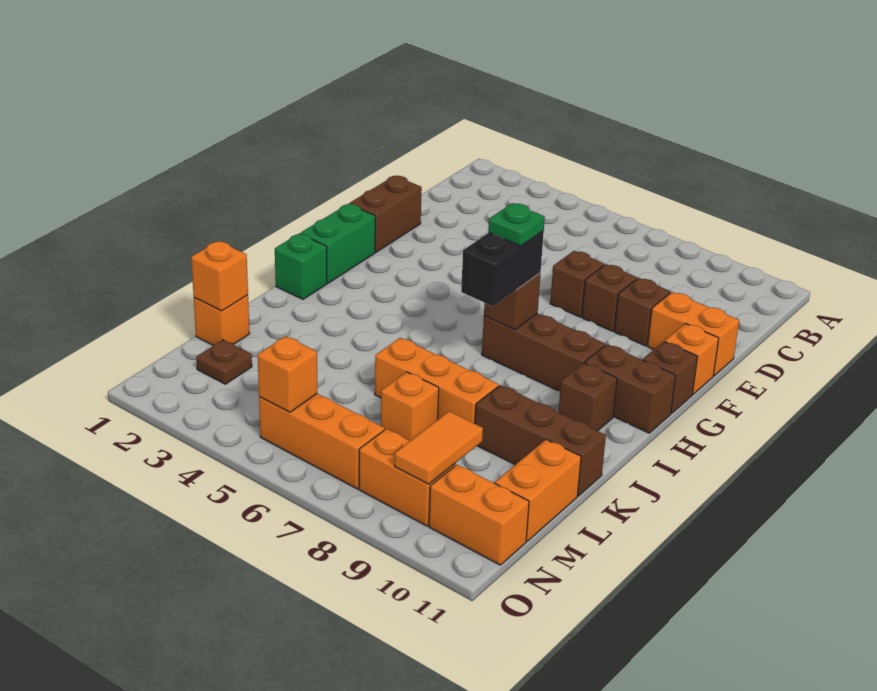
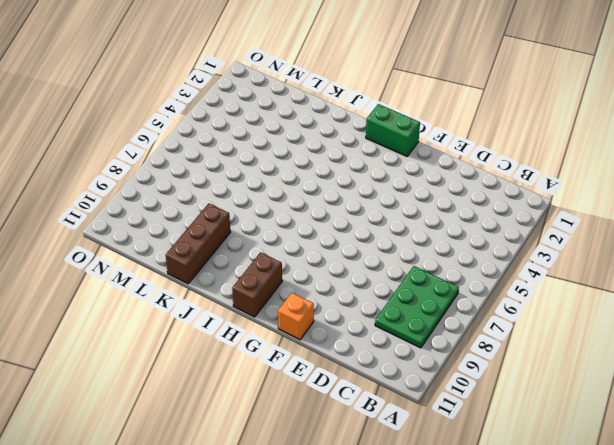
green 2x3 plate [375,266,459,348] -> none
none -> brown 1x2 brick [349,176,422,252]
none -> brown 1x1 brick [550,251,604,317]
none -> brown 1x1 brick [582,264,637,331]

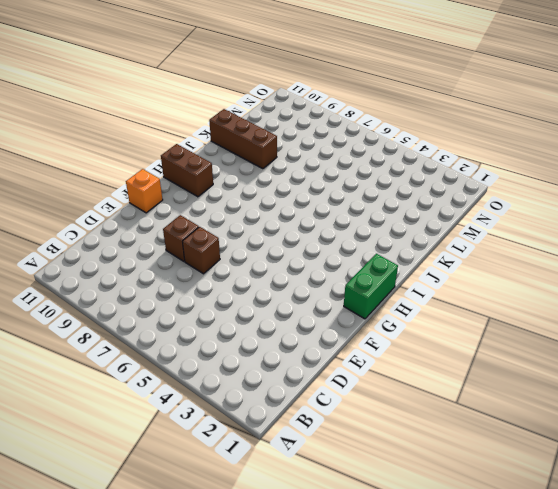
none -> brown 1x2 brick [349,176,422,252]
none -> brown 1x1 brick [614,278,670,346]
none -> orange 1x2 brick [647,292,739,376]

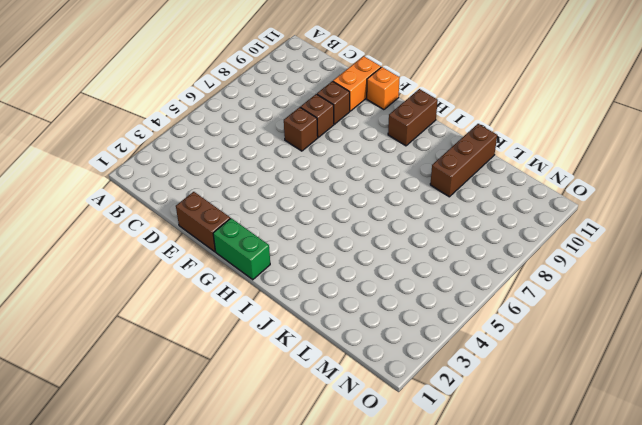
none -> brown 1x1 brick [643,342,698,414]
none -> brown 1x3 brick [482,313,605,392]
none -> green 1x1 brick [275,234,327,299]

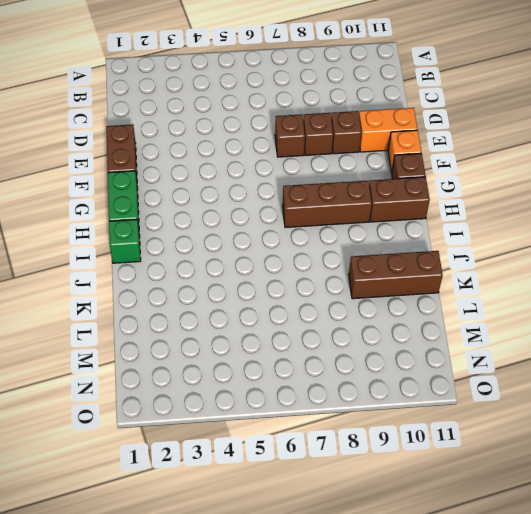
none -> brown 1x1 brick [558,363,617,431]
none -> orange 1x3 brick [375,338,499,424]
none -> orange 1x1 brick [194,295,250,345]

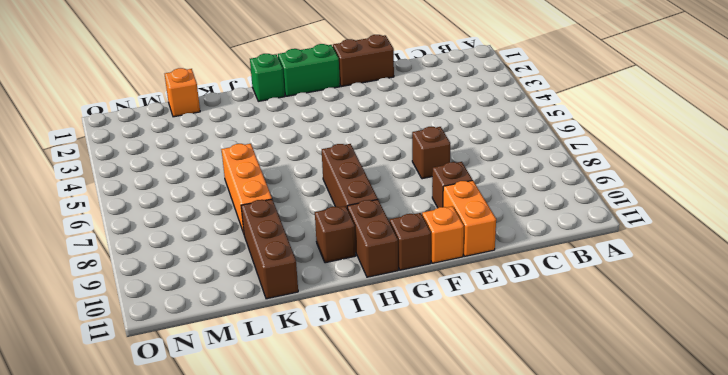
none -> brown 1x1 brick [582,264,637,331]
none -> orange 1x1 brick [381,372,439,441]
none -> orange 1x2 brick [495,439,581,541]

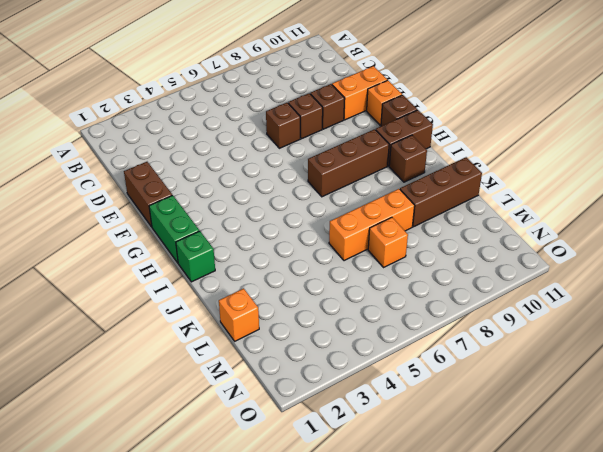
none -> orange 1x2 brick [495,439,581,541]
none -> brown 1x1 plate [196,340,252,384]
none -> orange 1x3 brick [259,394,385,489]

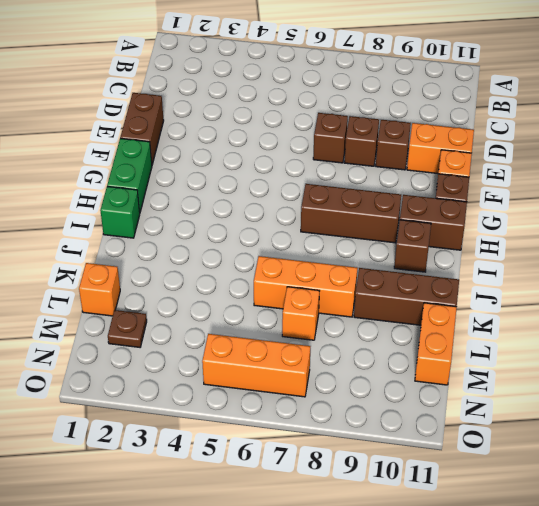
none -> orange 1x2 brick [359,429,455,526]
none -> orange 1x2 brick [429,465,529,565]
none -> brown 1x1 brick [484,273,541,330]

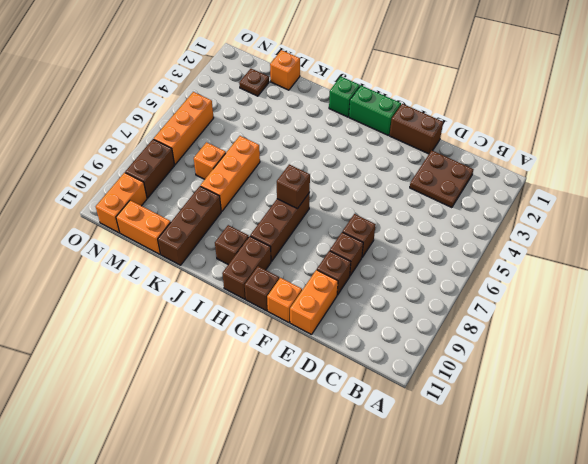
brown 2x2 plate [410,151,474,208] -> none
brown 1x2 brick [125,139,175,198] -> orange 1x2 brick [359,429,455,526]
none -> orange 1x1 brick [191,241,248,311]
none -> orange 1x2 tile [394,411,483,484]
none -> orange 1x1 brick [258,336,317,412]

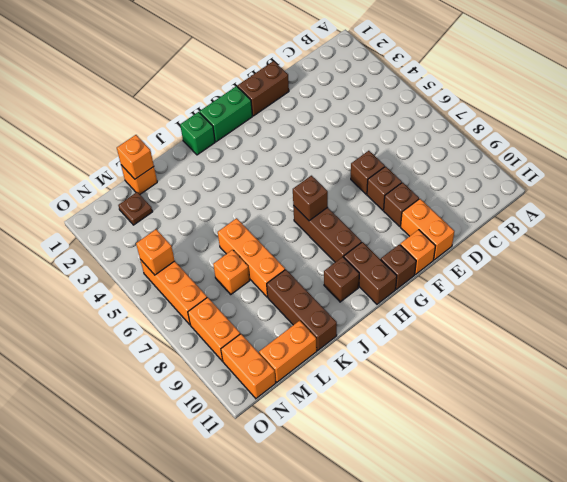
none -> orange 1x2 tile [394,411,483,484]
none -> black 1x2 brick [461,231,544,306]
none -> green 1x1 plate [488,203,545,246]

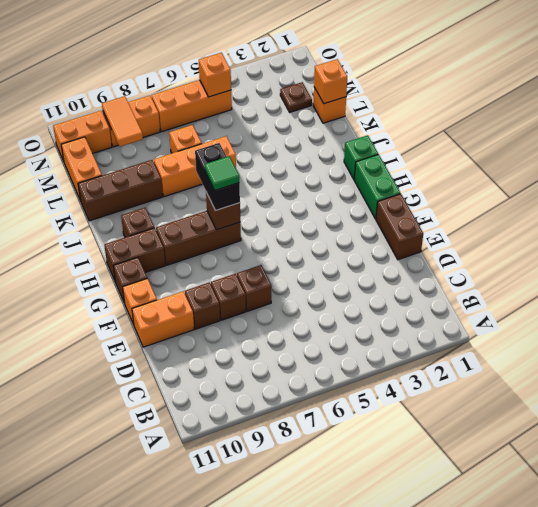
green 1x1 tile [205,156,239,190] -> green 1x1 plate [488,203,545,246]

